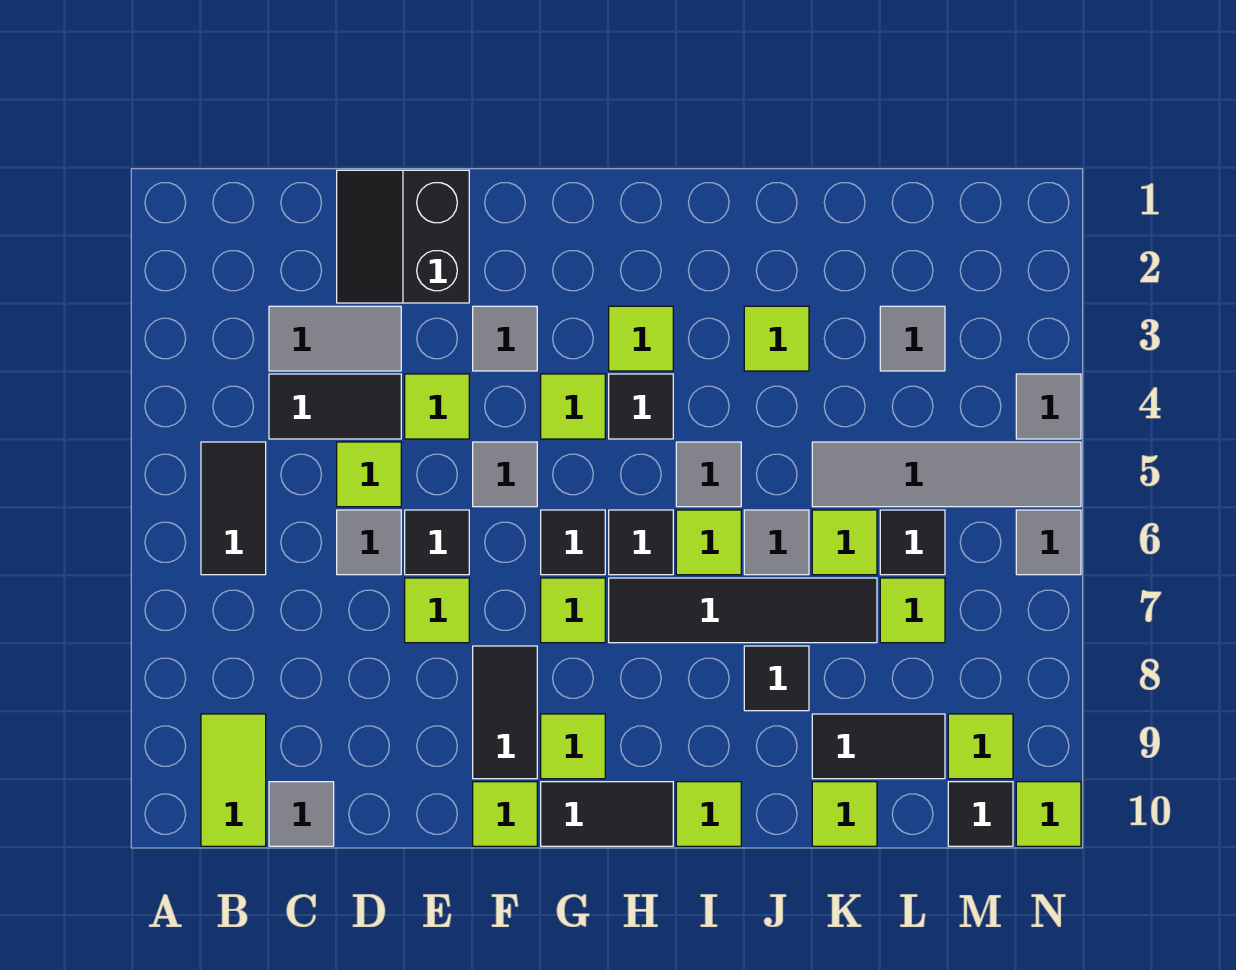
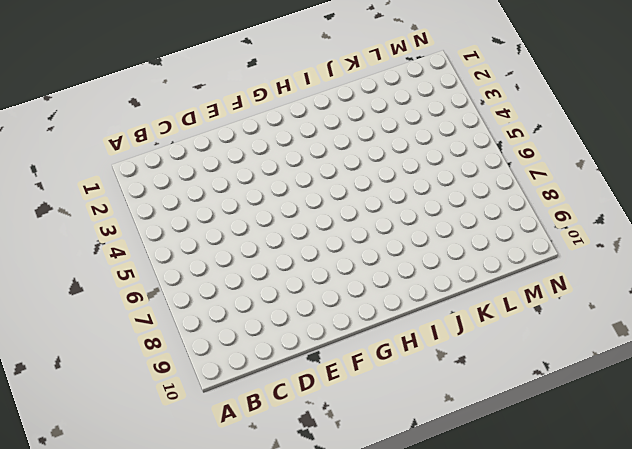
none -> black 1x2 tile [201,442,266,575]
none -> lime 1x2 tile [201,714,266,846]
none -> grey 1x2 tile [269,306,401,371]
none -> black 1x2 tile [269,374,401,439]

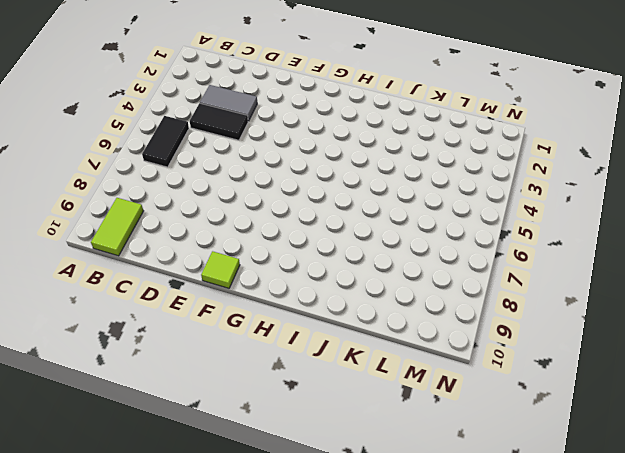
none -> grey 1x1 tile [269,782,334,846]
none -> black 2x2 slope [337,170,469,303]
none -> lime 1x1 tile [337,442,401,507]
none -> grey 1x1 tile [337,510,401,575]

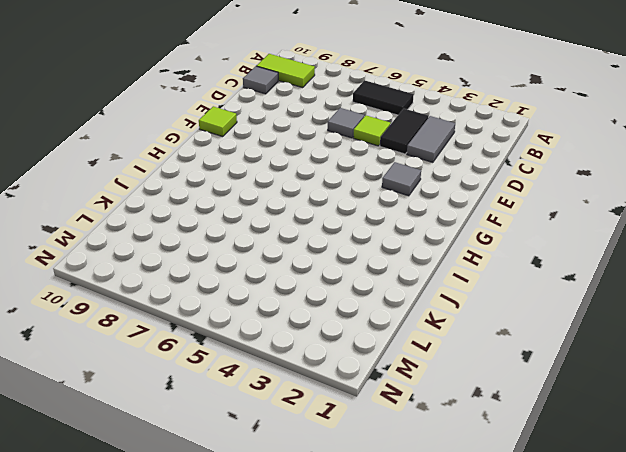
none -> black 2x2 slope [337,170,469,303]
none -> lime 1x1 tile [405,374,469,439]
none -> black 1x1 tile [405,510,469,575]
none -> lime 1x1 tile [405,578,469,643]

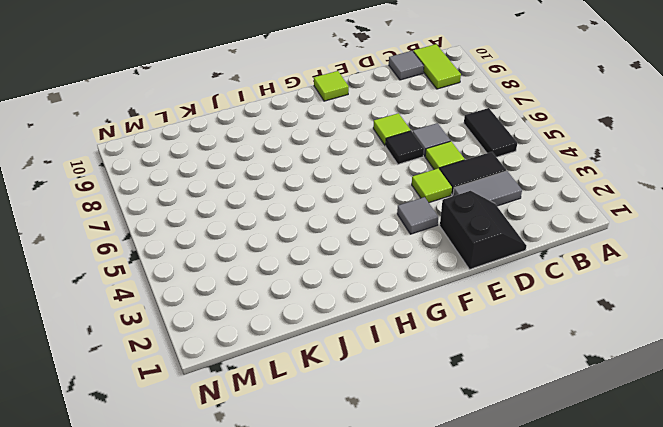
none -> grey 1x1 tile [473,442,537,507]
none -> black 1x2 tile [473,646,537,779]
none -> lime 1x1 tile [541,374,605,439]
none -> black 1x1 tile [541,510,605,575]

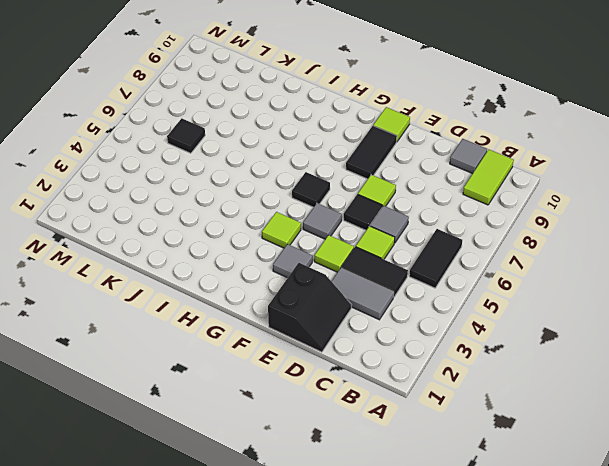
none -> lime 1x1 tile [541,578,605,643]
none -> lime 1x1 tile [541,714,605,779]
none -> black 1x2 tile [541,782,673,846]
none -> lime 1x1 tile [609,306,673,371]

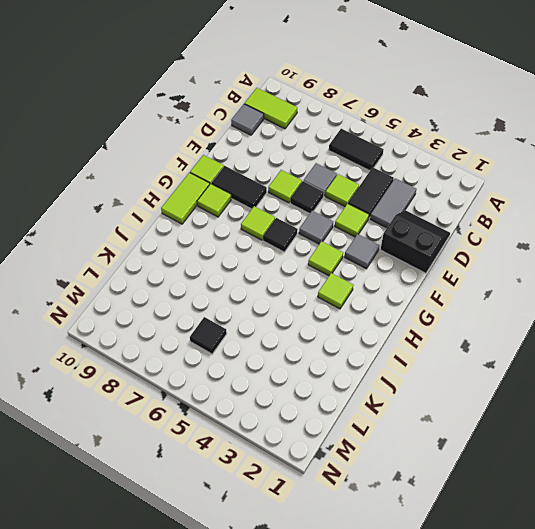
lime 1x2 tile [161,173,210,224] -> black 1x2 tile [541,782,673,846]
none -> black 1x1 tile [609,374,673,439]
none -> black 1x1 tile [609,510,673,575]
none -> black 1x4 tile [609,578,877,643]
none -> grey 1x1 tile [676,442,741,507]

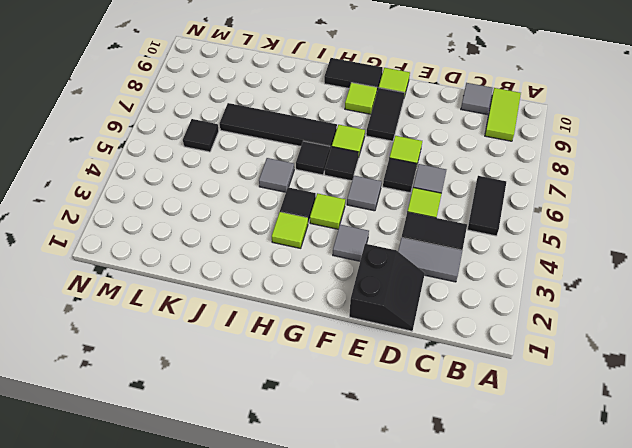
none -> lime 1x1 tile [405,374,469,439]
none -> lime 1x1 tile [676,510,741,575]
none -> lime 1x1 tile [676,782,741,846]
none -> lime 1x1 tile [744,306,809,371]

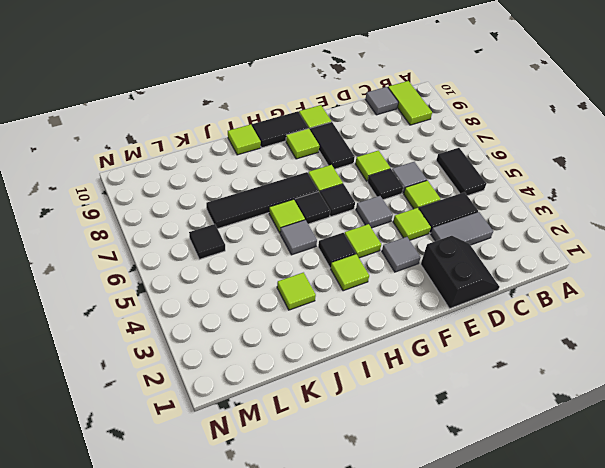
none -> grey 1x1 tile [744,510,809,575]
none -> black 1x1 tile [744,646,809,711]
none -> grey 1x4 tile [812,442,1081,507]
none -> lime 1x1 tile [812,510,877,575]

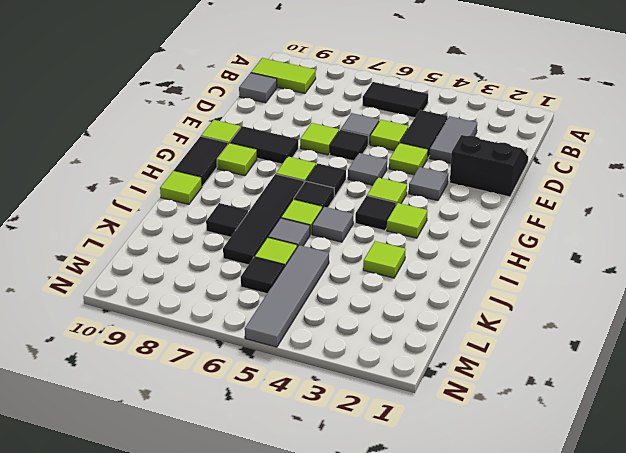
none -> black 1x2 tile [812,714,945,779]
none -> lime 1x1 tile [812,782,877,846]
none -> grey 1x1 tile [880,306,945,371]
none -> lime 1x1 tile [880,578,945,643]

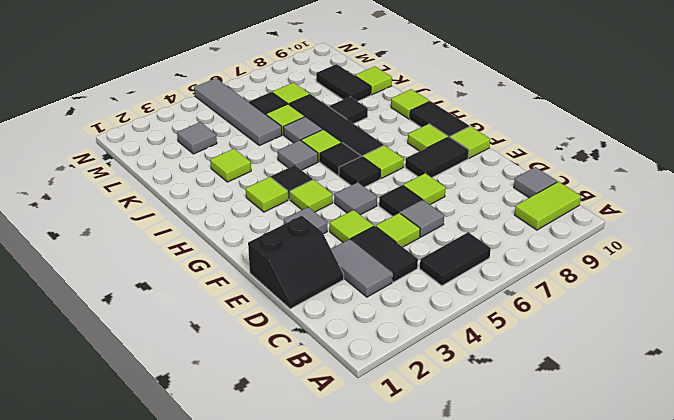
none -> lime 1x1 tile [948,714,1013,779]
none -> black 1x1 tile [948,782,1013,846]
none -> grey 1x1 tile [1016,374,1081,439]
none -> grey 1x1 tile [1016,510,1081,575]

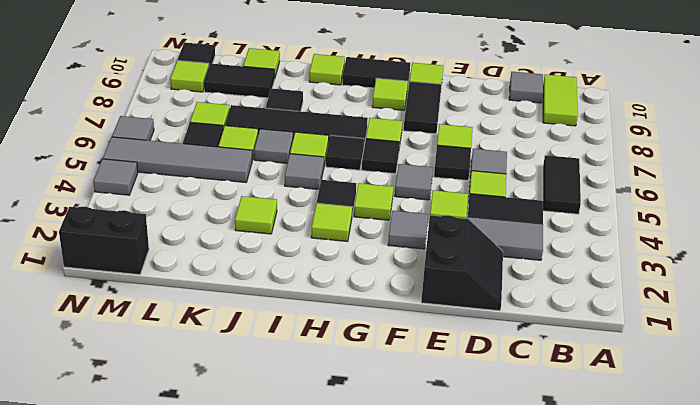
black 1x2 brick [59,207,149,275] -> none
none -> grey 1x1 tile [880,306,945,371]
none -> lime 1x1 tile [1016,782,1081,846]

